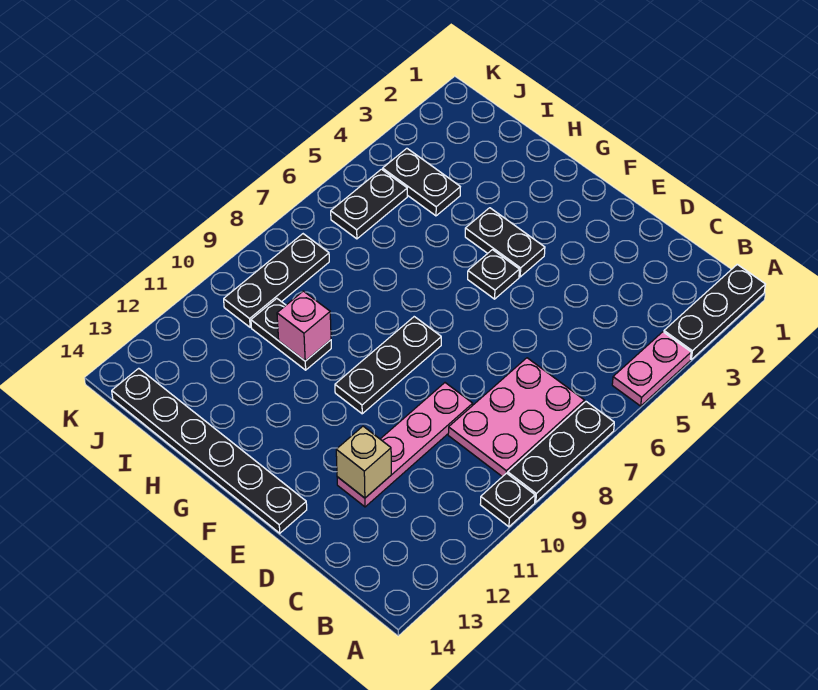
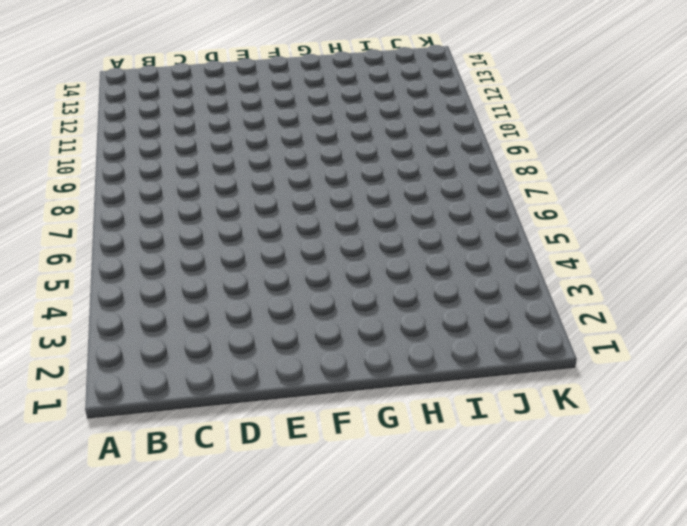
none -> black 1x3 plate [664,264,766,359]
none -> pink 1x2 plate [612,332,691,406]
none -> black 1x3 plate [508,402,614,502]

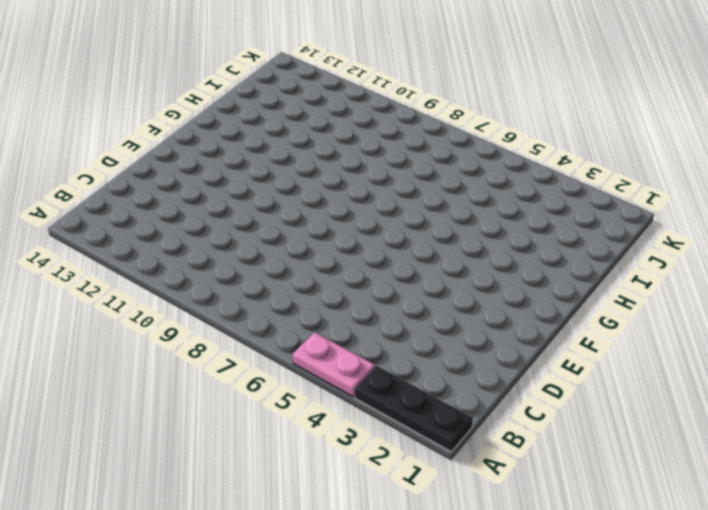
none -> black 1x3 plate [508,402,614,502]
none -> black 1x1 plate [480,473,535,527]
none -> pink 2x3 plate [448,358,585,477]

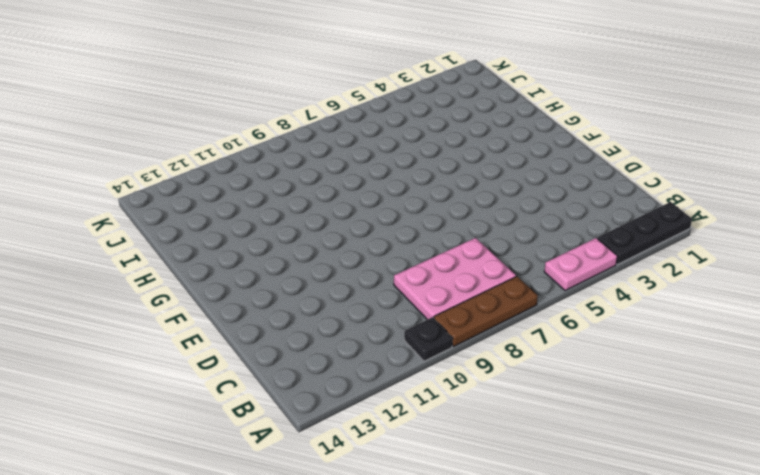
brown 1x3 plate [434,276,538,347] -> black 1x3 plate [508,402,614,502]
none -> pink 1x4 plate [337,383,473,507]
none -> black 1x6 plate [112,368,307,533]
none -> black 1x2 plate [465,208,545,277]

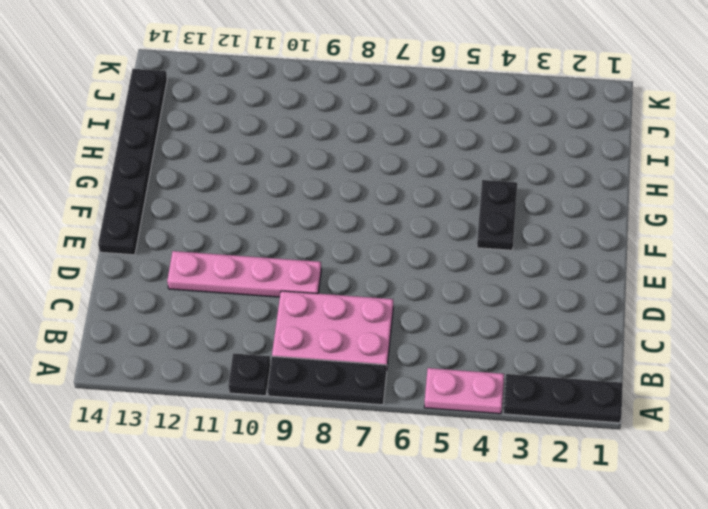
none -> black 1x1 plate [468,250,519,299]
none -> black 1x3 plate [335,317,441,414]
none -> black 1x2 plate [251,299,331,370]

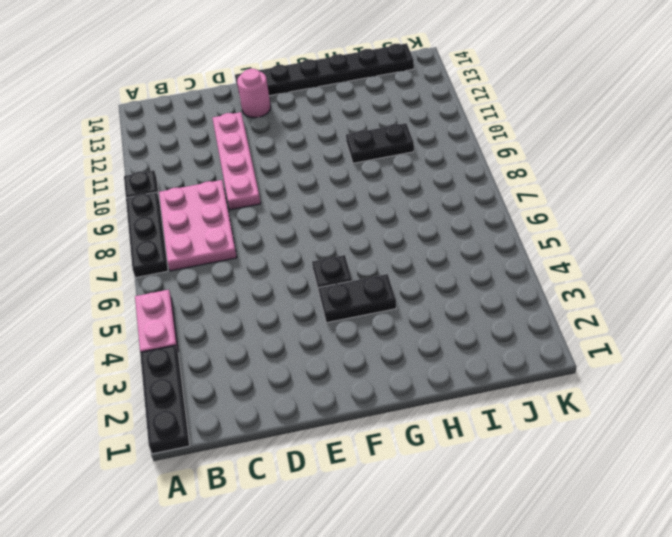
pink 1x1 round brick [237,69,271,118] -> none
none -> black 1x3 plate [335,317,441,414]
none -> black 1x2 plate [383,148,460,216]
none -> black 1x2 plate [331,169,407,239]

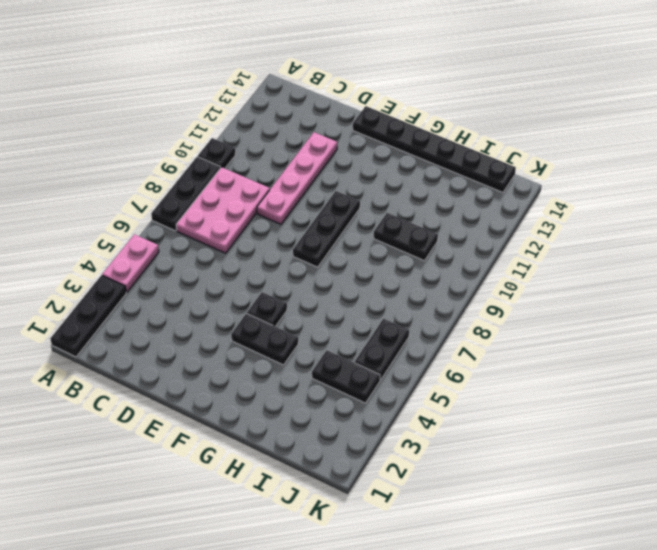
none -> black 1x3 plate [224,234,329,327]
none -> tan 1x1 brick [336,426,391,498]
none -> pink 1x1 brick [277,291,331,361]

